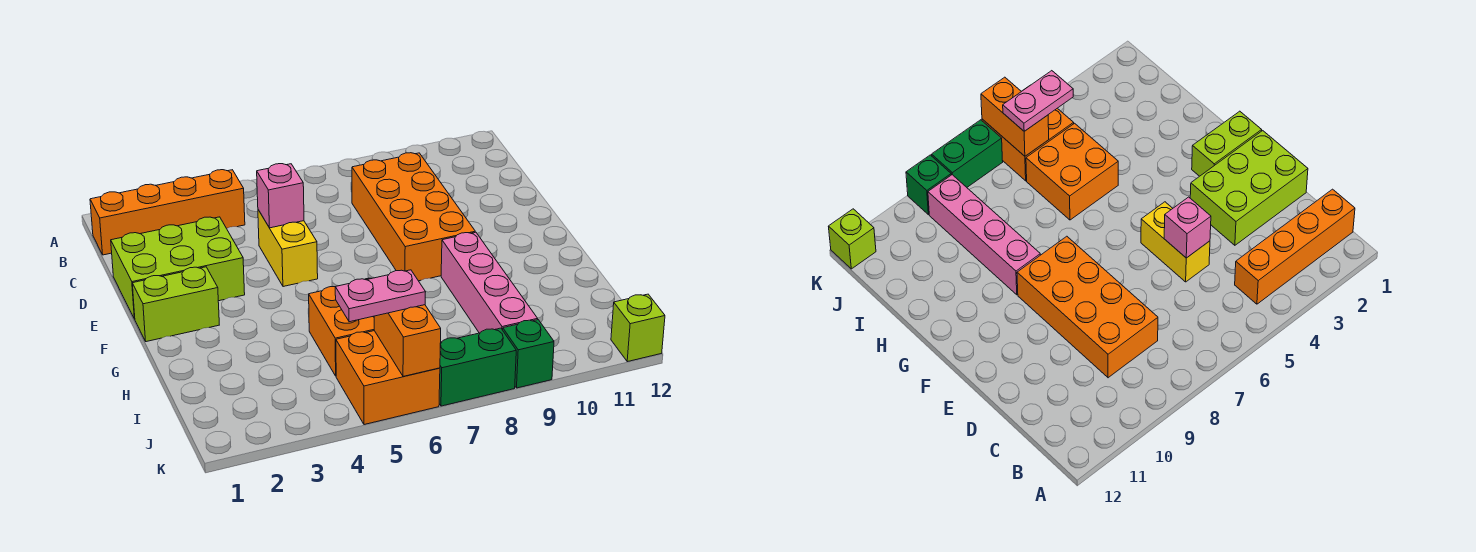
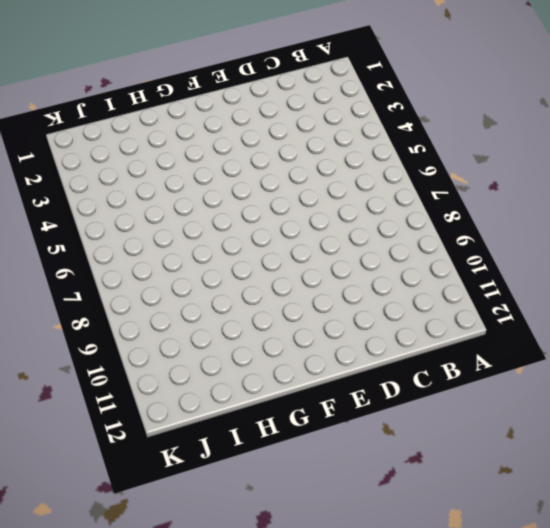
none -> orange 1x4 brick [90,170,245,255]
none -> orange 2x4 brick [352,153,475,281]
none -> lime 2x3 brick [111,217,245,319]

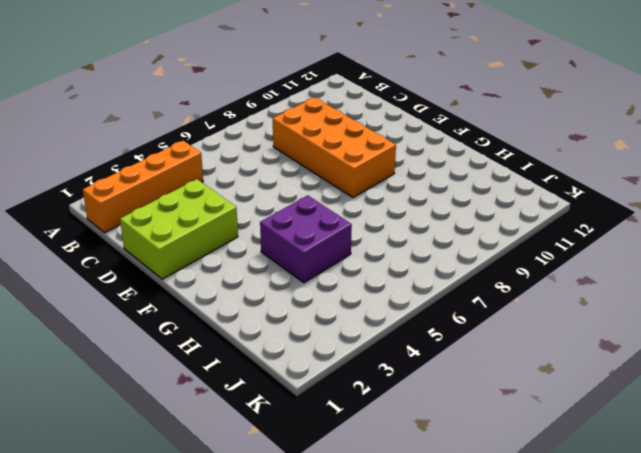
purple 2x2 brick [260,195,352,283] -> orange 2x2 brick [309,278,374,376]
none -> yellow 1x2 brick [258,210,318,287]
none -> lime 1x2 brick [132,267,219,342]
none -> pink 1x4 brick [441,232,538,333]

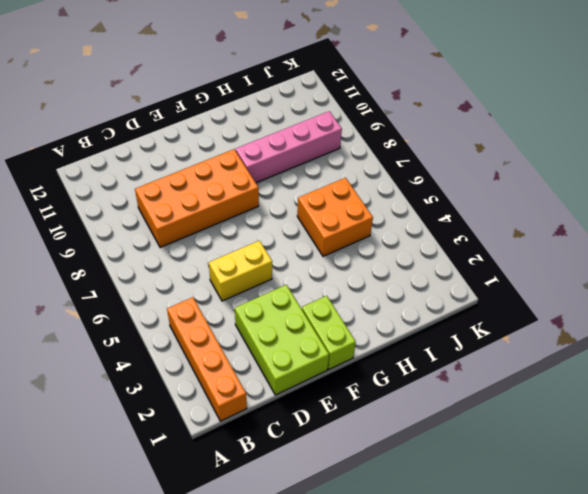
none -> orange 2x2 brick [336,331,440,425]
none -> green 1x2 brick [439,328,516,406]
none -> green 1x1 brick [503,320,554,388]

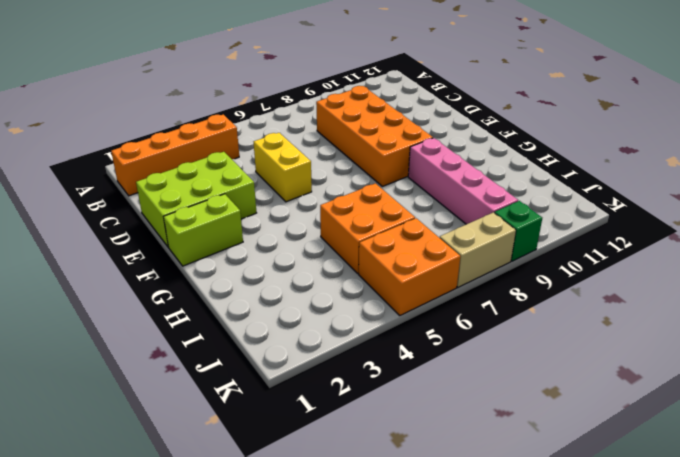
tan 1x2 brick [440,212,516,287] -> green 1x2 brick [439,328,516,406]
none -> lime 1x1 brick [611,294,665,362]
none -> pink 1x1 brick [257,164,304,228]
none -> orange 1x2 brick [374,305,441,376]

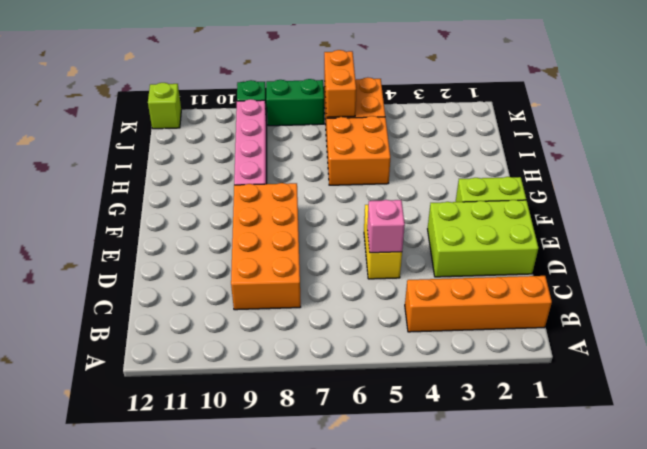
none -> pink 1x2 plate [335,270,425,322]

